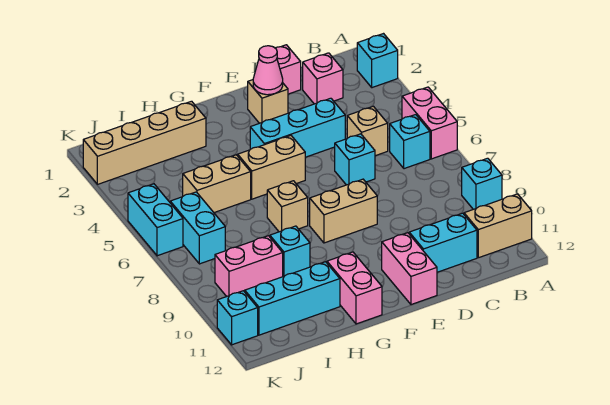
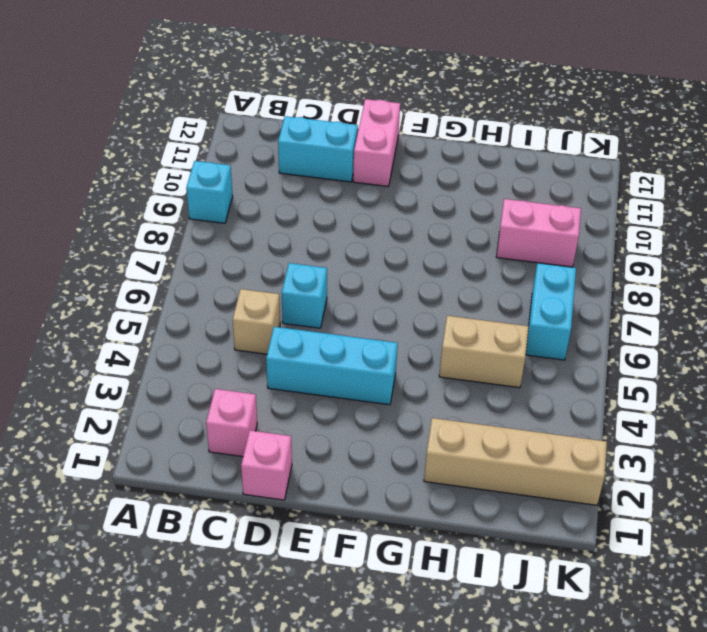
none -> cyan 1x1 brick [357,34,398,88]
none -> pink 1x2 brick [402,87,457,159]
none -> tan 1x2 brick [464,194,532,258]

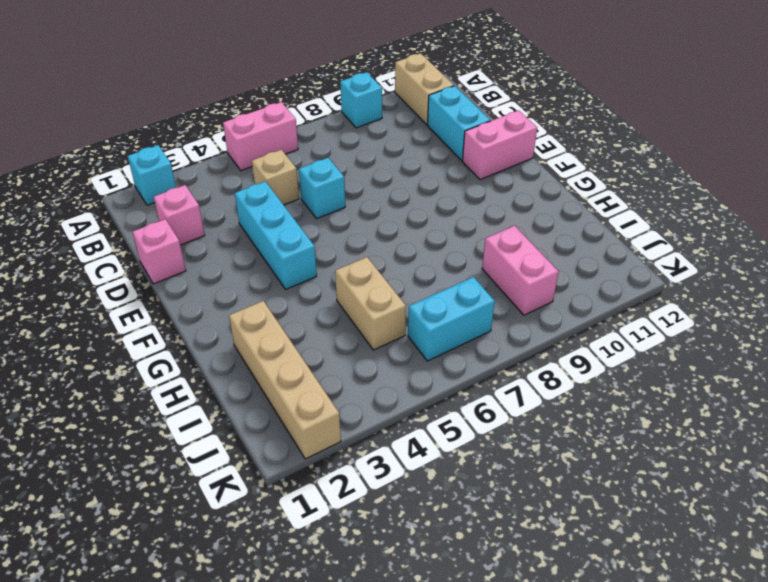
none -> cyan 1x1 brick [390,115,430,169]
none -> tan 1x1 brick [248,80,288,123]
none -> tan 1x2 brick [310,179,377,243]

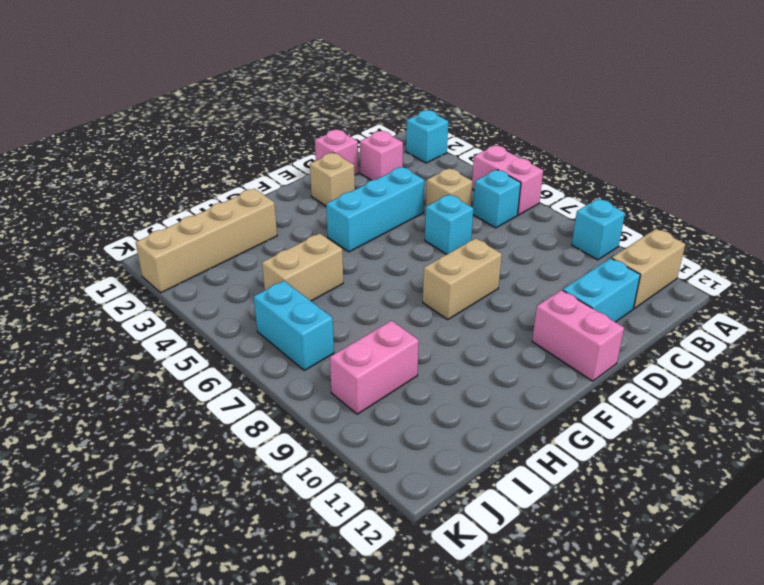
none -> tan 1x2 brick [238,136,305,199]
none -> tan 1x1 brick [267,181,308,232]
none -> pink 1x2 brick [327,252,382,324]

